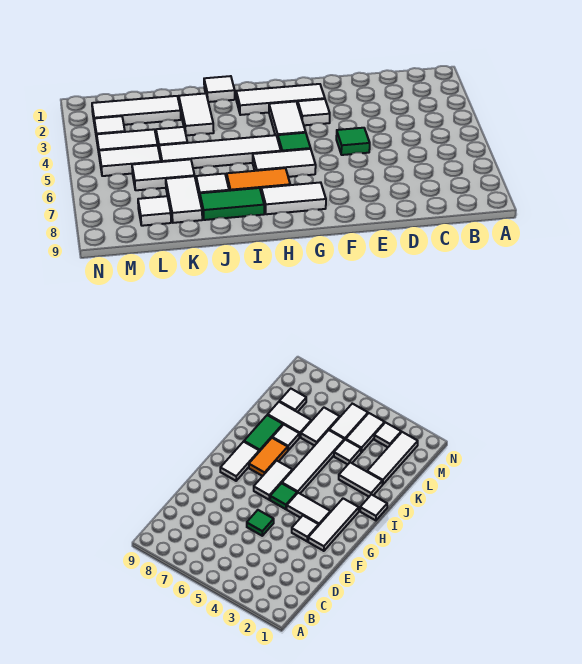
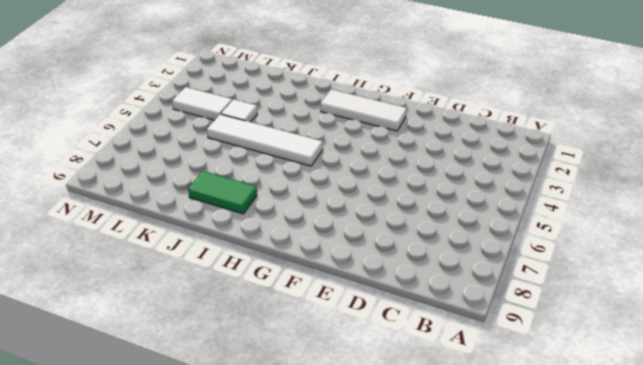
none -> green 1x1 tile [336,128,370,155]
none -> white 1x1 tile [298,99,330,125]
none -> white 1x2 tile [269,101,306,139]

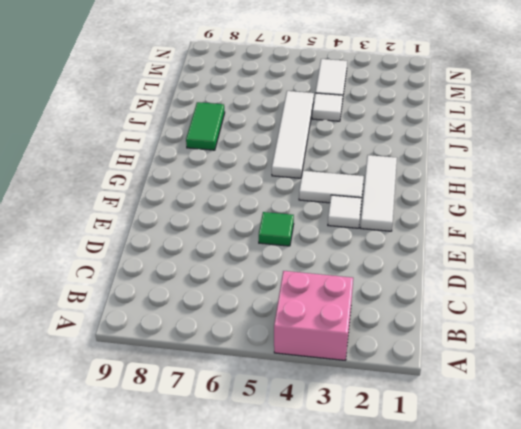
pink 2x2 brick [274,271,353,360] -> none
none -> green 1x1 tile [278,133,311,151]
none -> white 1x2 tile [253,149,316,177]
none -> white 1x2 tile [261,182,326,214]

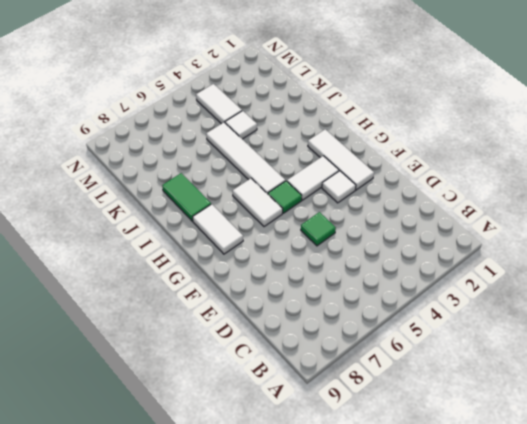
none -> orange 1x2 tile [227,168,290,191]
none -> white 1x1 tile [204,76,235,102]
none -> white 1x2 tile [179,93,214,136]

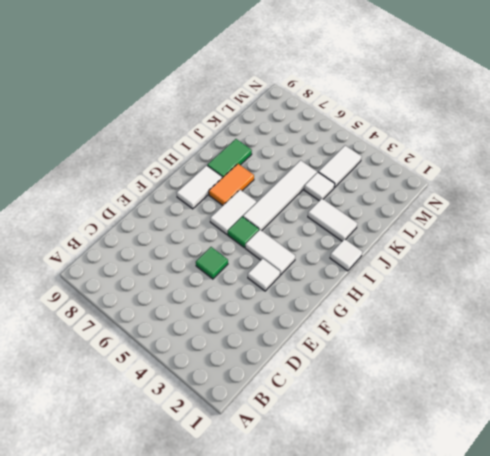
none -> white 1x3 tile [236,84,325,115]
none -> white 1x1 tile [196,174,229,198]
none -> white 1x3 tile [92,96,181,125]

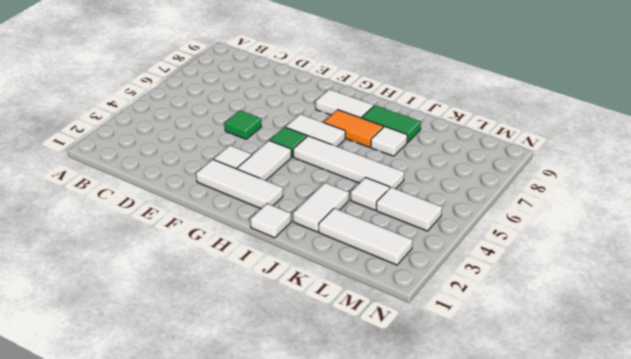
none -> white 1x2 tile [132,159,195,190]
none -> white 1x2 tile [166,176,202,223]
none -> white 1x2 tile [99,146,161,176]

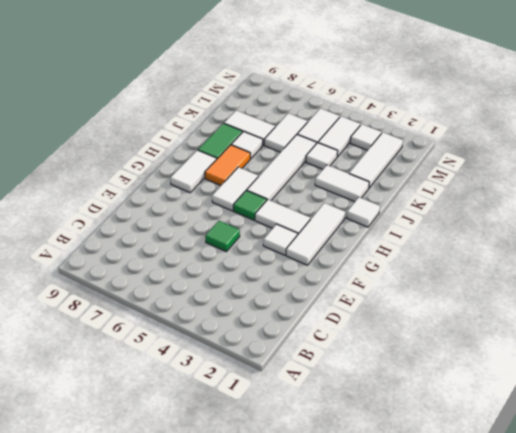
none -> white 1x1 tile [138,196,171,226]

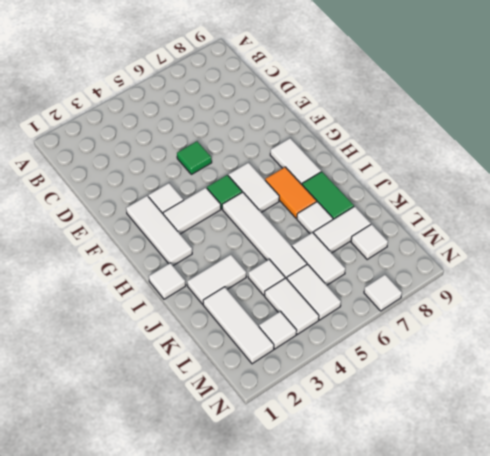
white 1x1 tile [364,275,402,311] -> none

